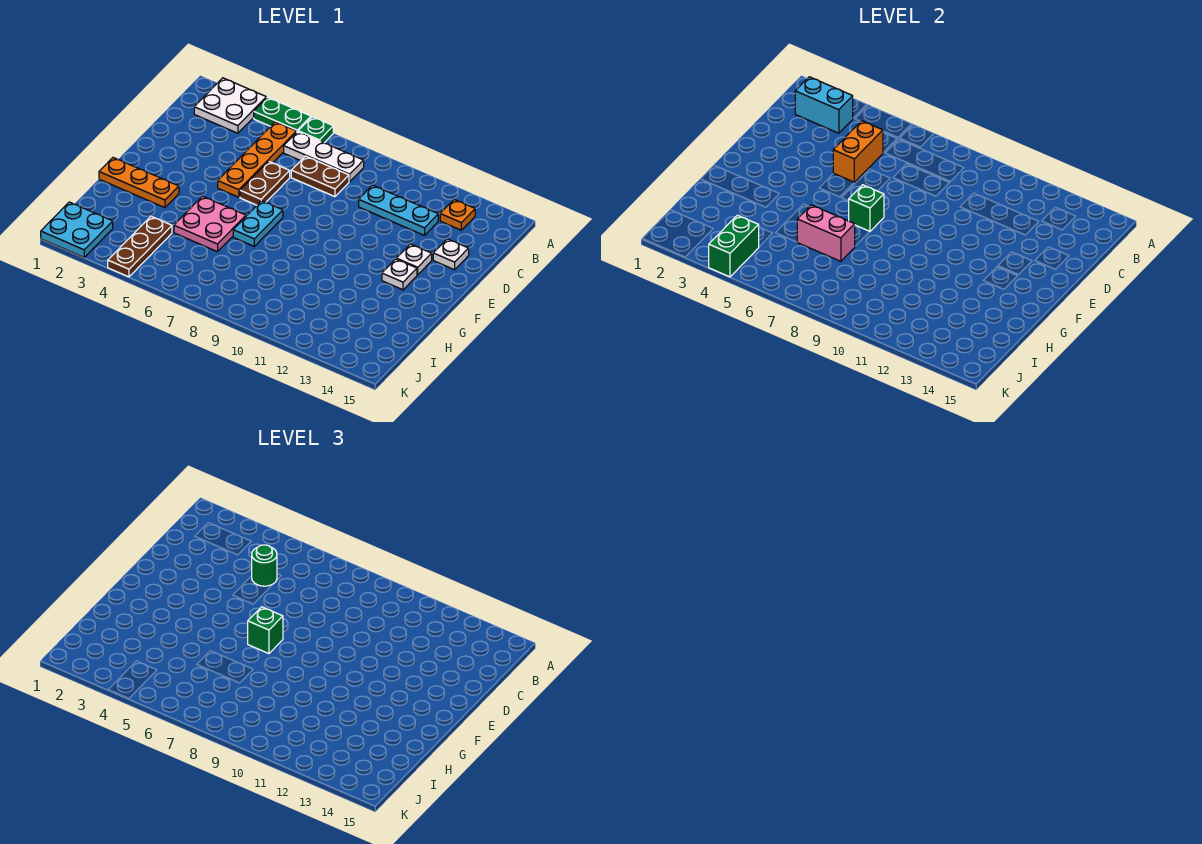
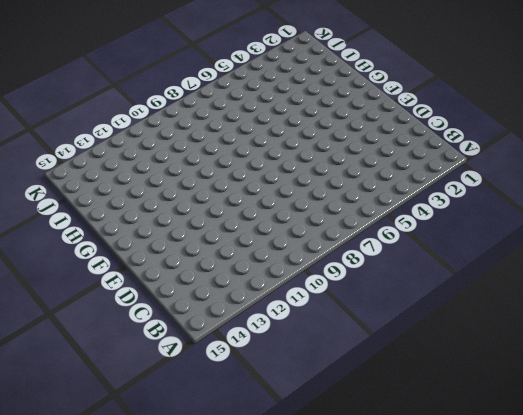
none -> white 2x2 plate [194,78,266,133]
none -> green 1x2 plate [254,97,311,132]
none -> green 1x1 plate [298,117,333,143]

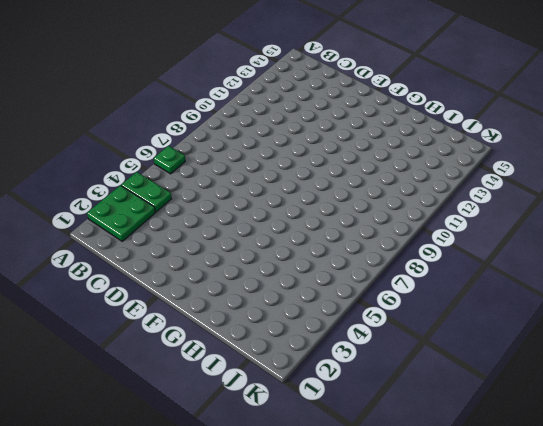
green 2x2 plate [87,185,155,241] -> white 2x2 plate [194,78,266,133]
green 1x2 plate [121,172,172,212] -> green 1x2 plate turned to [254,97,311,132]
none -> orange 1x4 plate [218,122,296,197]
none -> white 1x3 plate [284,131,364,182]
none -> orange 1x1 plate [440,200,475,230]

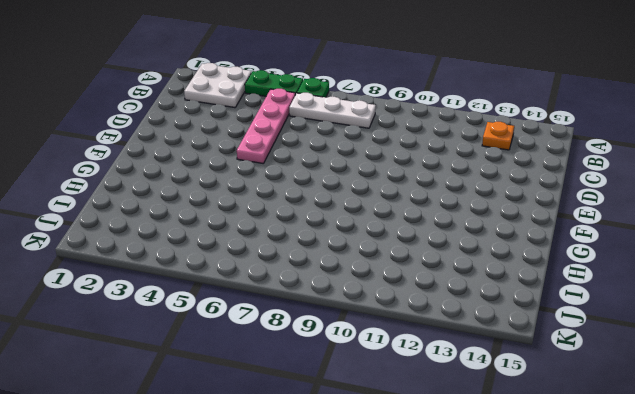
pink 1x4 plate [237,89,295,164] -> orange 1x4 plate [218,122,296,197]
none -> brown 1x2 plate [291,156,349,197]
none -> cyan 1x3 plate [359,185,438,235]
none -> brown 1x2 plate [240,161,290,205]

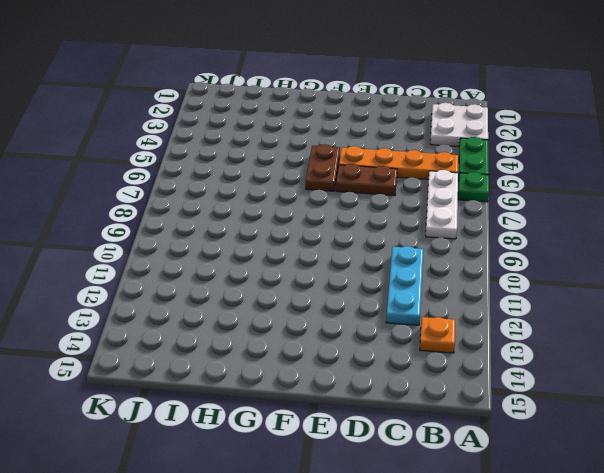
brown 1x2 plate [306,144,340,191] -> brown 1x2 plate moved to [291,156,349,197]
none -> white 1x1 plate [433,239,469,270]
none -> white 1x1 plate [396,244,432,275]
none -> cyan 1x2 plate [233,201,283,246]

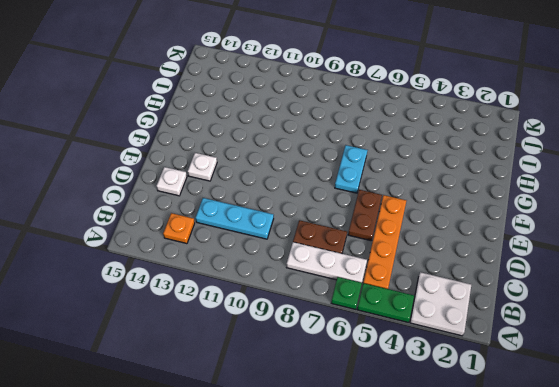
none -> white 1x1 plate [382,259,417,290]
none -> orange 1x3 plate [99,158,179,208]
none -> pink 2x2 plate [174,196,246,252]

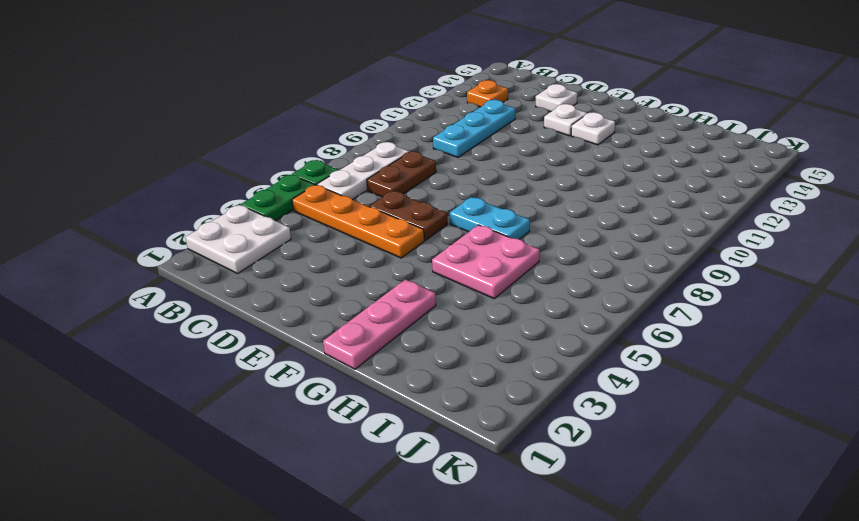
pink 1x3 plate [323,279,436,369] -> orange 1x3 plate [99,158,179,208]
none -> brown 1x3 plate [108,216,172,277]
none -> cyan 2x2 plate [41,202,113,257]
none -> cyan 1x2 brick [795,77,853,133]

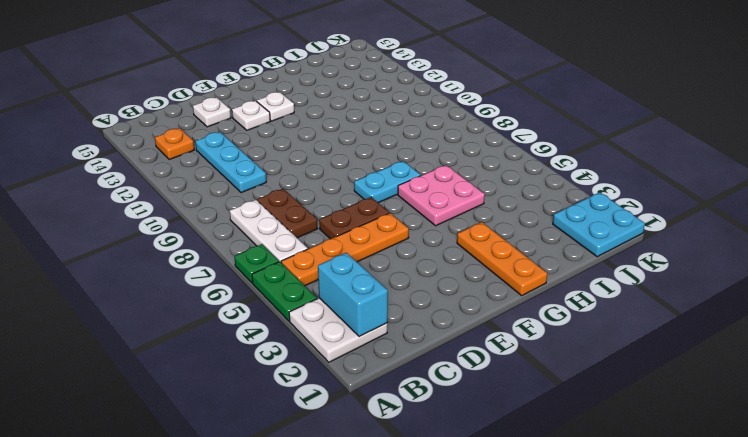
none -> brown 1x3 plate [108,216,172,277]
none -> orange 1x2 brick [833,121,883,182]
none -> green 1x1 brick [849,185,884,232]

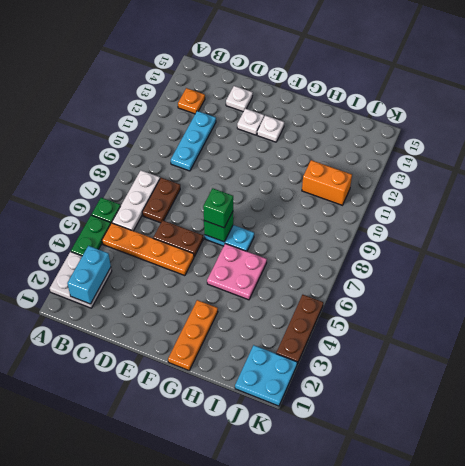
orange 1x2 brick [302,160,352,205] -> orange 1x2 brick moved to [833,121,883,182]
brown 1x3 plate [276,295,323,364] -> brown 1x3 plate turned to [108,216,172,277]
none -> pink 1x2 brick [797,205,855,261]
none -> green 1x2 brick [709,215,759,277]
none -> green 1x1 round brick [252,545,277,586]

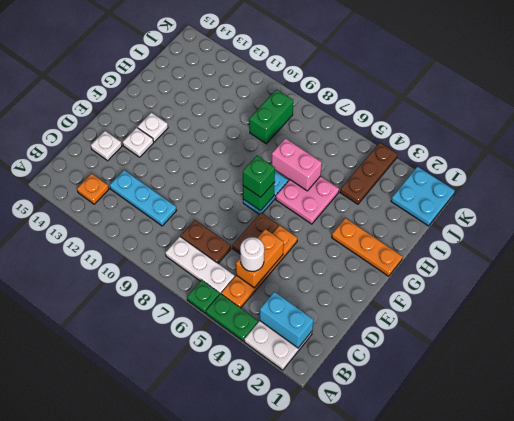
white 1x1 round brick [240,237,264,271] -> green 1x1 round brick [252,545,277,586]
green 1x2 brick [249,90,293,144] -> green 1x2 brick moved to [709,215,759,277]

